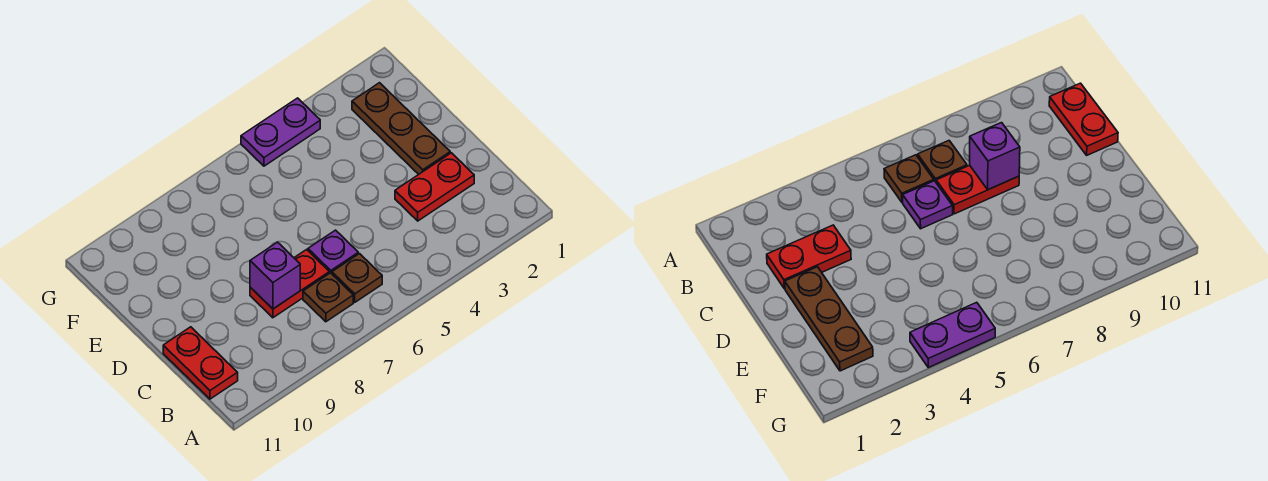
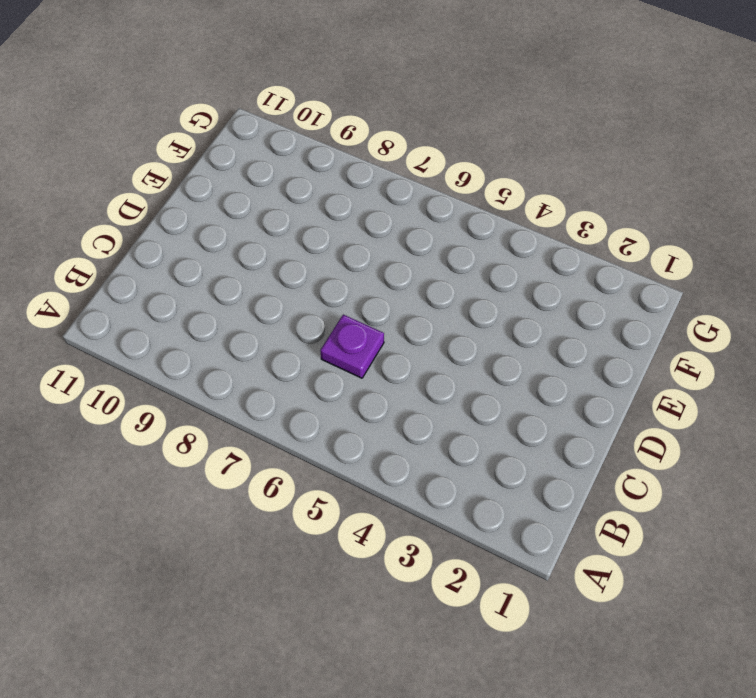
none -> brown 1x1 plate [332,254,382,302]
none -> brown 1x1 plate [303,273,353,322]

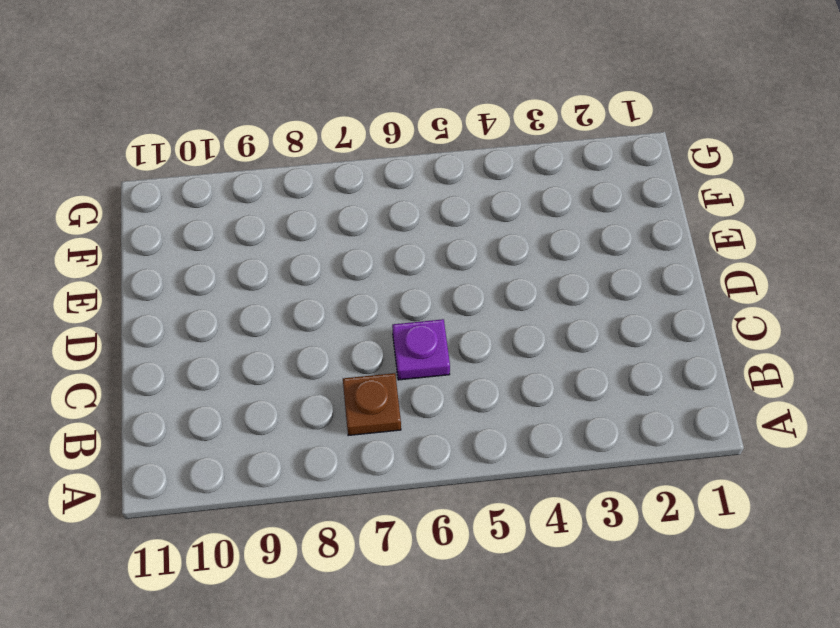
none -> brown 1x1 plate [332,254,382,302]
none -> red 1x2 plate [163,327,238,399]

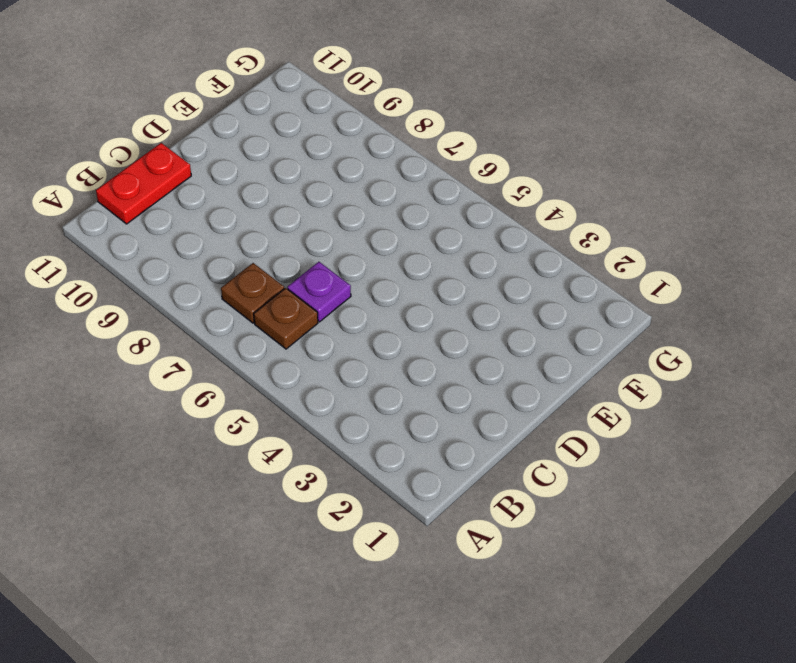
none -> red 1x2 plate [395,153,474,221]
none -> red 1x2 plate [250,250,329,318]

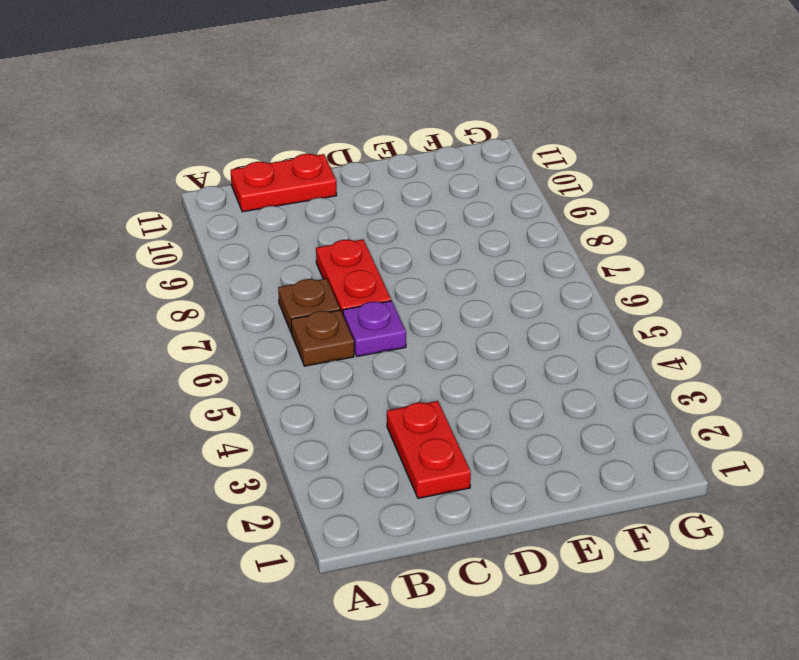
none -> brown 1x3 plate [352,83,450,174]
none -> purple 1x2 plate [241,98,320,166]

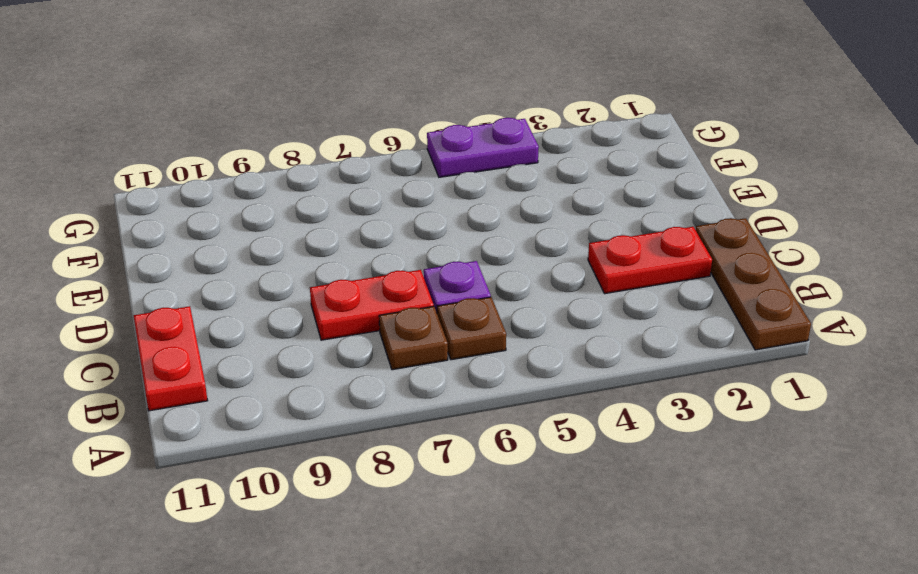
brown 1x3 plate [696,218,811,350] -> brown 1x3 plate moved to [352,83,450,174]
none -> purple 1x1 brick [250,242,300,309]

